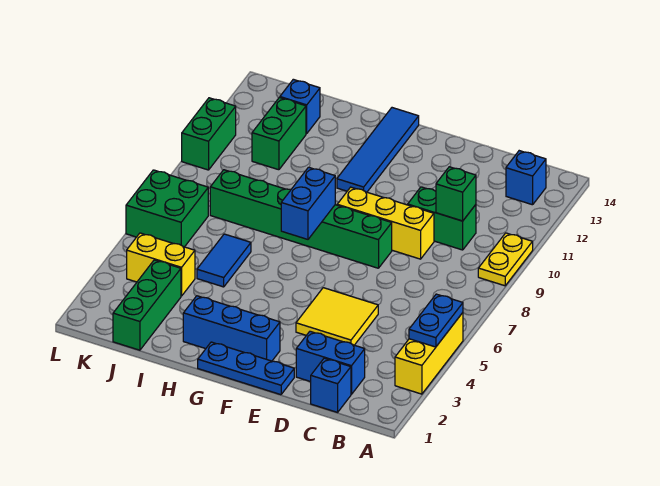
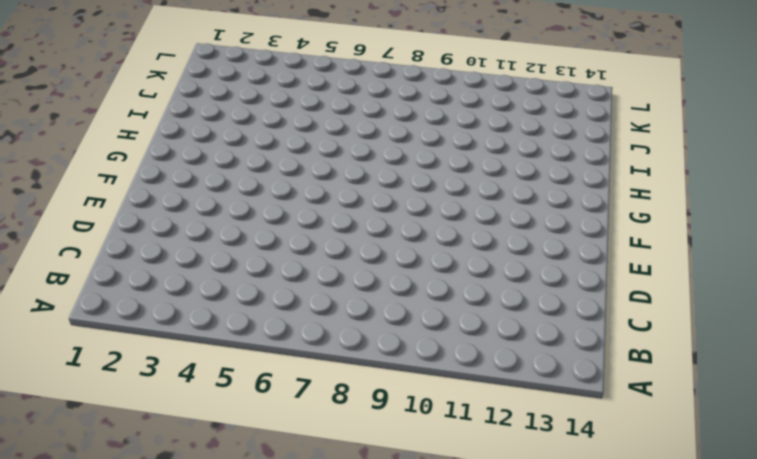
none -> yellow 1x3 brick [395,313,463,394]
none -> yellow 1x2 plate [478,233,533,286]
none -> blue 1x1 brick [506,151,546,205]

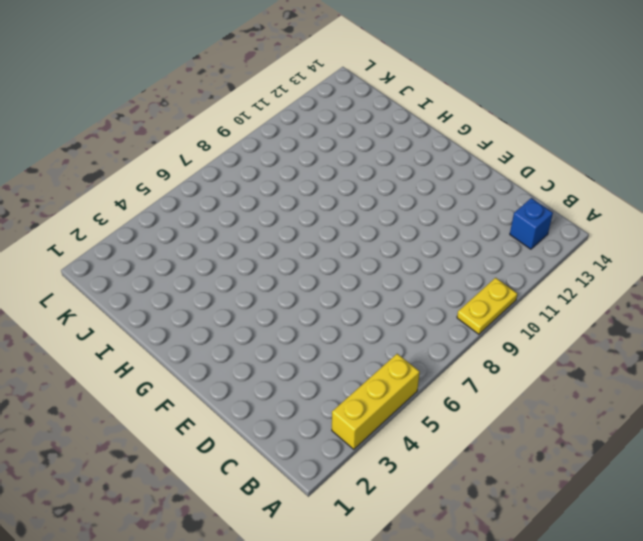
none -> blue 1x1 brick [311,358,351,412]
none -> blue 1x2 brick [296,331,365,394]
none -> green 1x2 brick [408,187,476,250]

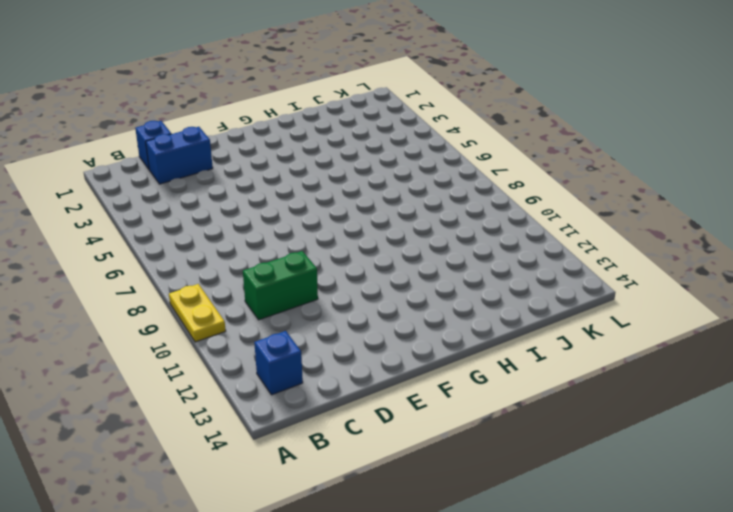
none -> yellow 1x3 brick [395,313,463,394]
none -> yellow 2x2 tile [296,288,378,345]
none -> yellow 1x3 brick [337,187,434,259]

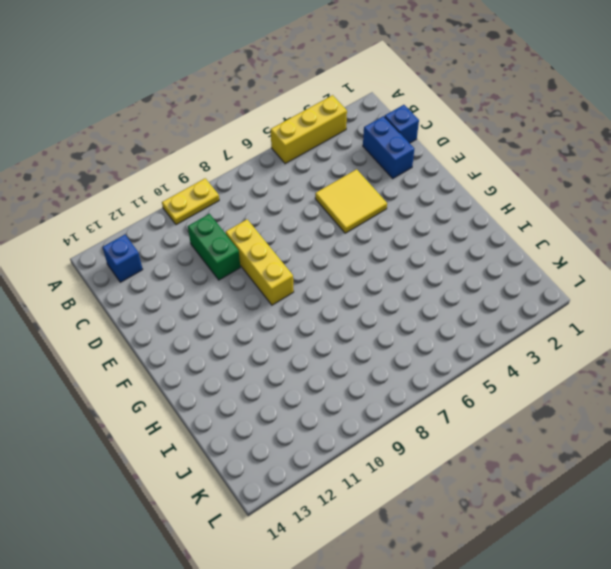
none -> blue 1x3 plate [198,342,294,395]
none -> green 1x6 brick [210,170,392,268]
none -> blue 1x3 brick [183,296,280,361]

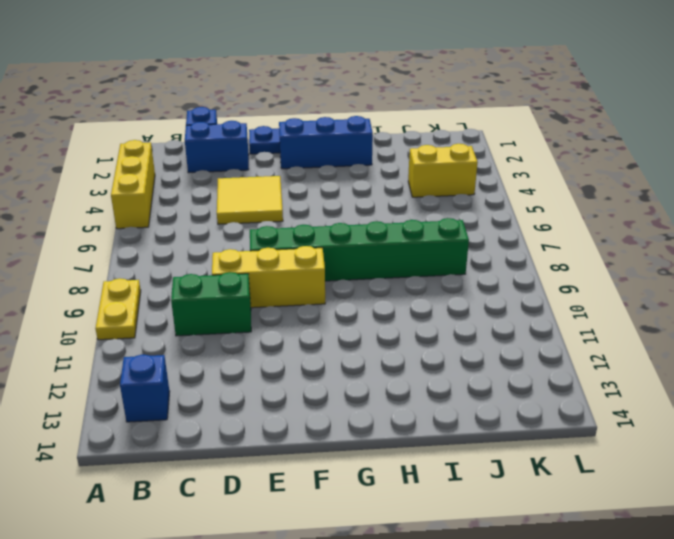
none -> blue 1x4 tile [337,108,419,192]
none -> blue 1x2 tile [197,234,251,287]
none -> green 1x3 brick [113,260,181,350]

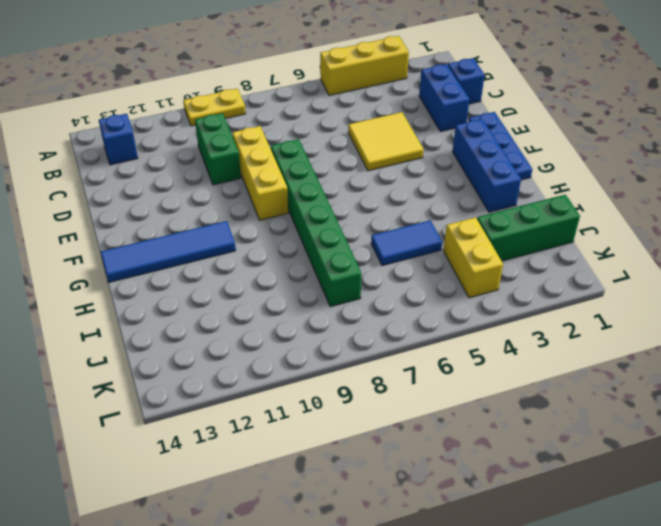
none -> green 1x2 brick [252,98,306,170]
none -> blue 1x1 brick [280,79,320,134]
none -> green 2x2 brick [126,170,208,247]

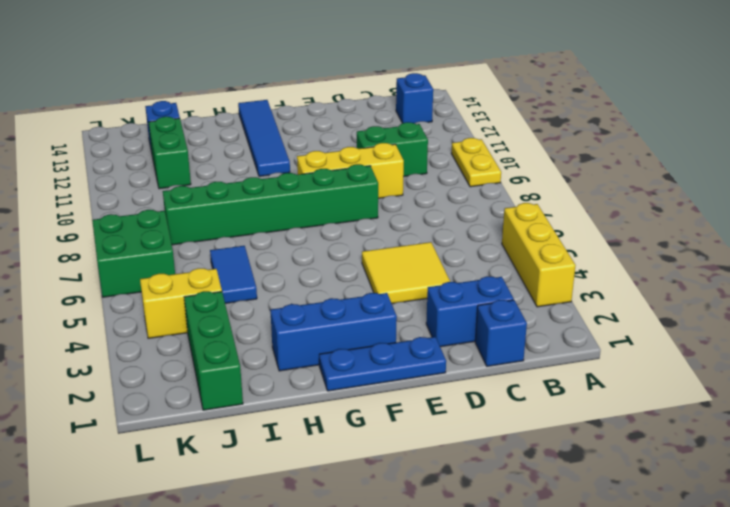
none -> green 1x2 brick [182,98,236,170]
none -> blue 1x2 plate [409,294,463,347]
none -> green 1x1 brick [436,167,476,221]

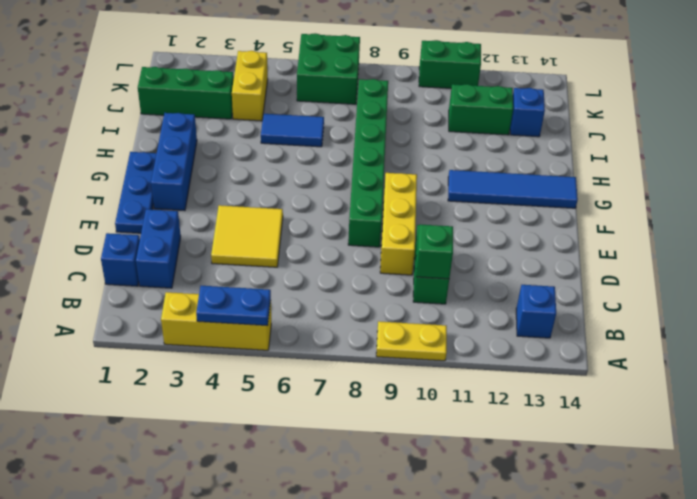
none -> blue 1x2 brick [281,167,335,239]

